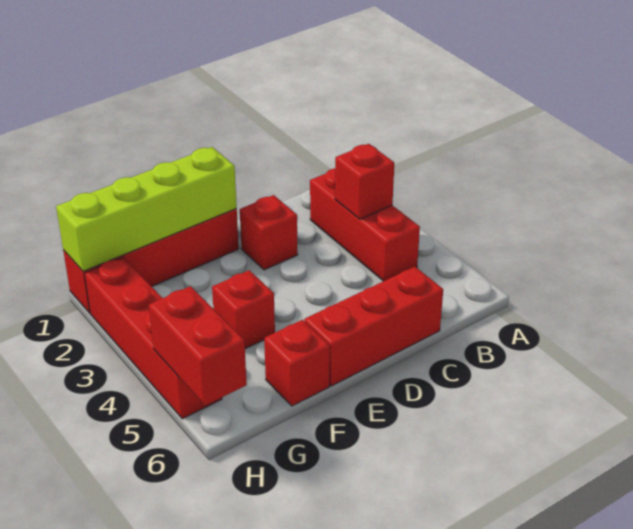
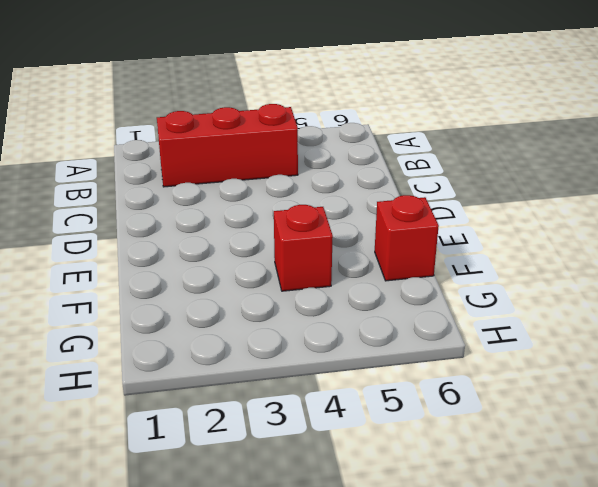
none -> red 1x3 brick [304,267,443,386]
none -> red 1x1 brick [240,195,298,270]

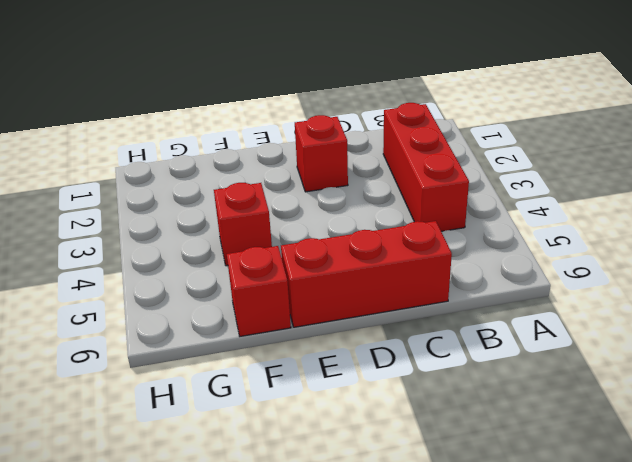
none -> red 1x4 brick [63,209,239,313]
none -> red 1x4 brick [84,257,222,419]

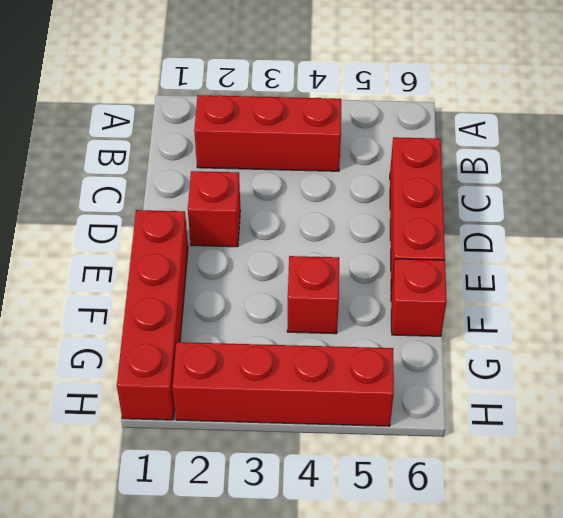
none -> red 1x1 brick [335,144,394,219]
none -> lime 1x4 brick [56,147,237,271]

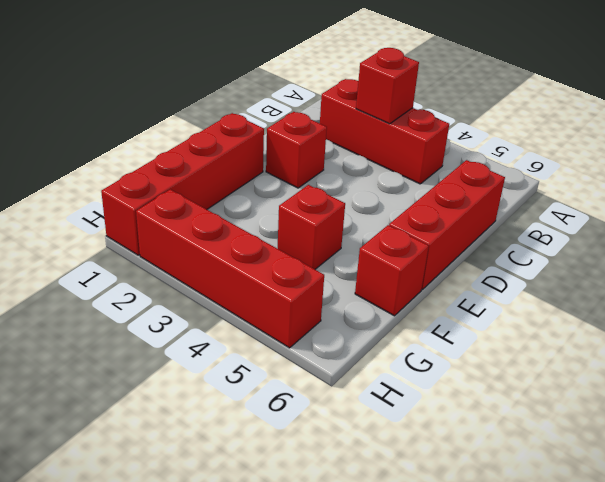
none -> lime 1x4 brick [56,147,237,271]
none -> red 1x2 brick [149,286,247,405]

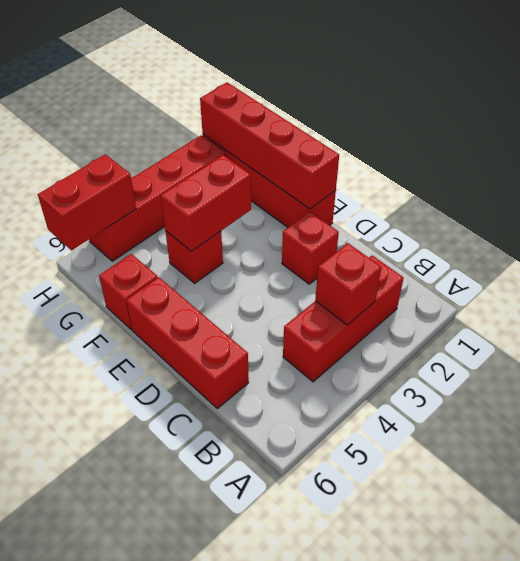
red 1x4 brick [200,82,339,209] -> lime 1x4 brick [56,147,237,271]
red 1x2 brick [161,155,251,251] -> none

